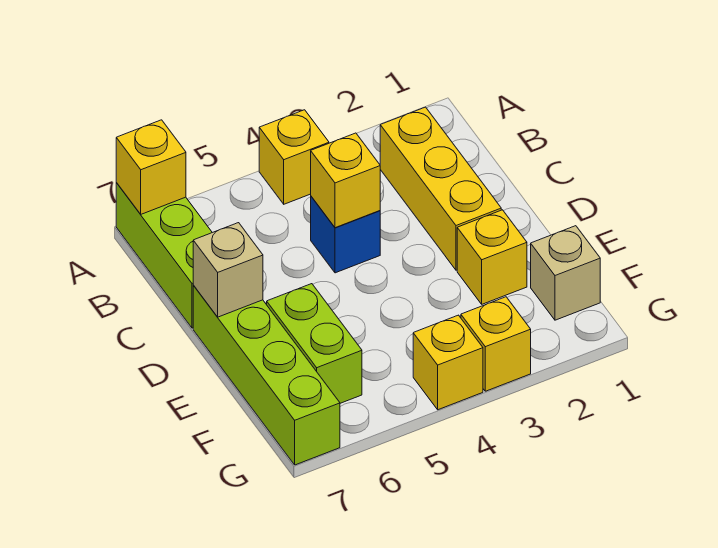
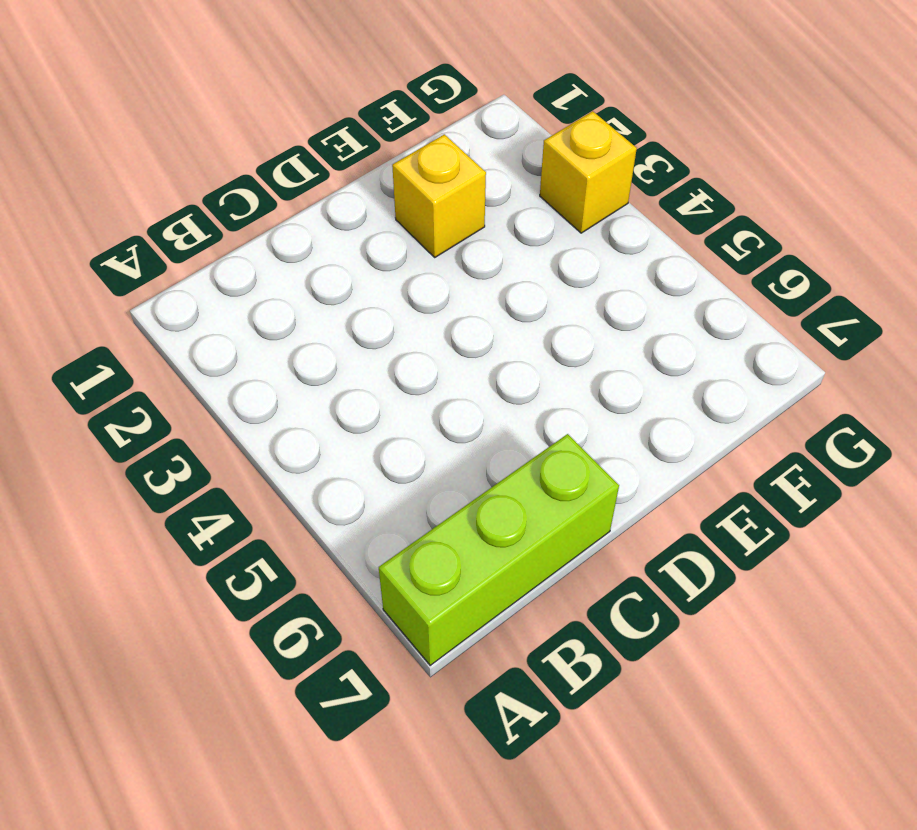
none -> yellow 1x1 brick [259,110,329,204]
none -> yellow 1x3 brick [380,107,501,270]
none -> blue 1x1 brick [311,197,380,273]

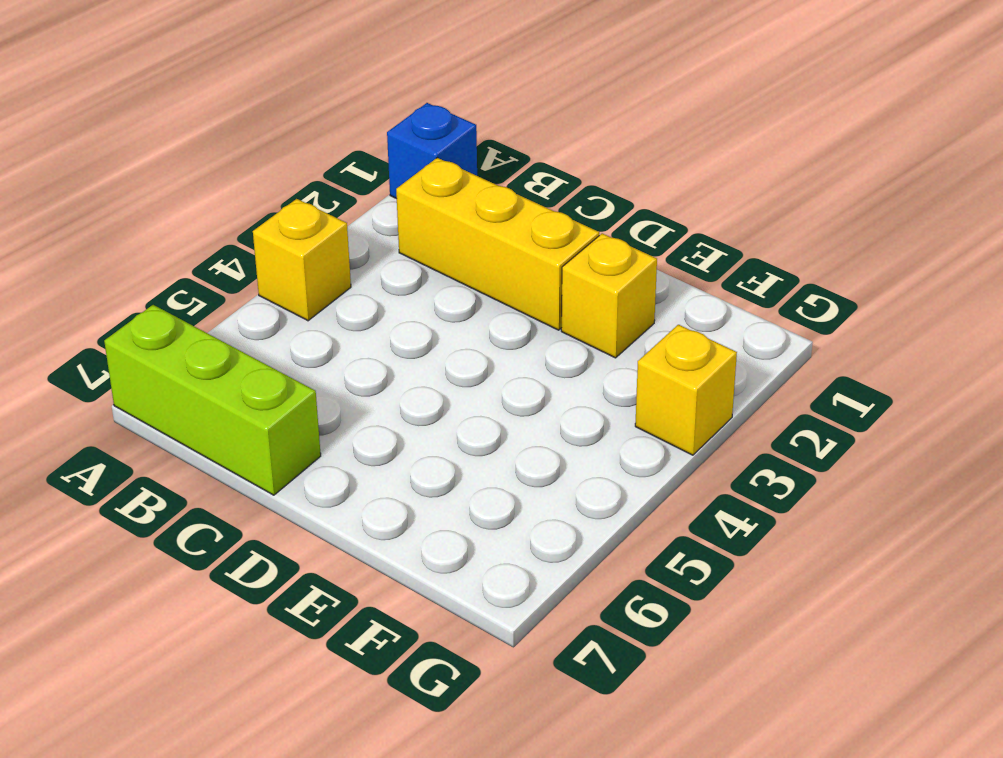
blue 1x1 brick [387,103,477,199] -> blue 1x1 brick moved to [311,197,380,273]
none -> lime 1x4 brick [193,285,340,465]
none -> lime 1x2 brick [267,284,362,403]
none -> tan 1x1 brick [531,226,600,320]

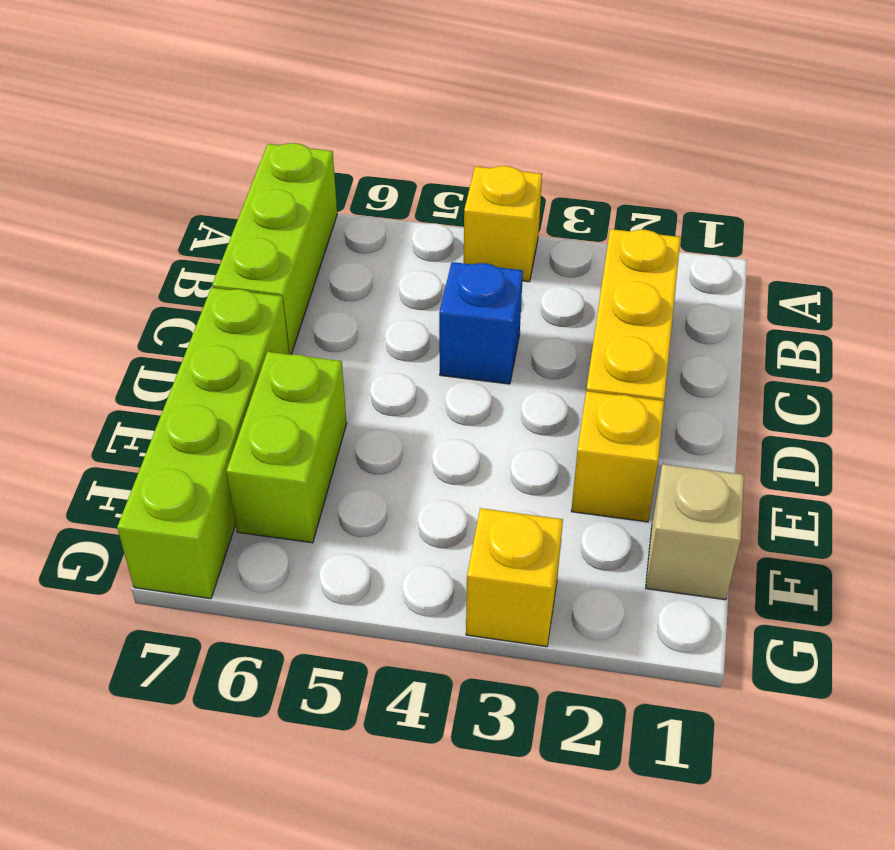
none -> yellow 1x1 brick [413,315,483,410]
none -> yellow 1x1 brick [116,120,186,214]
none -> yellow 1x1 brick [311,133,380,228]

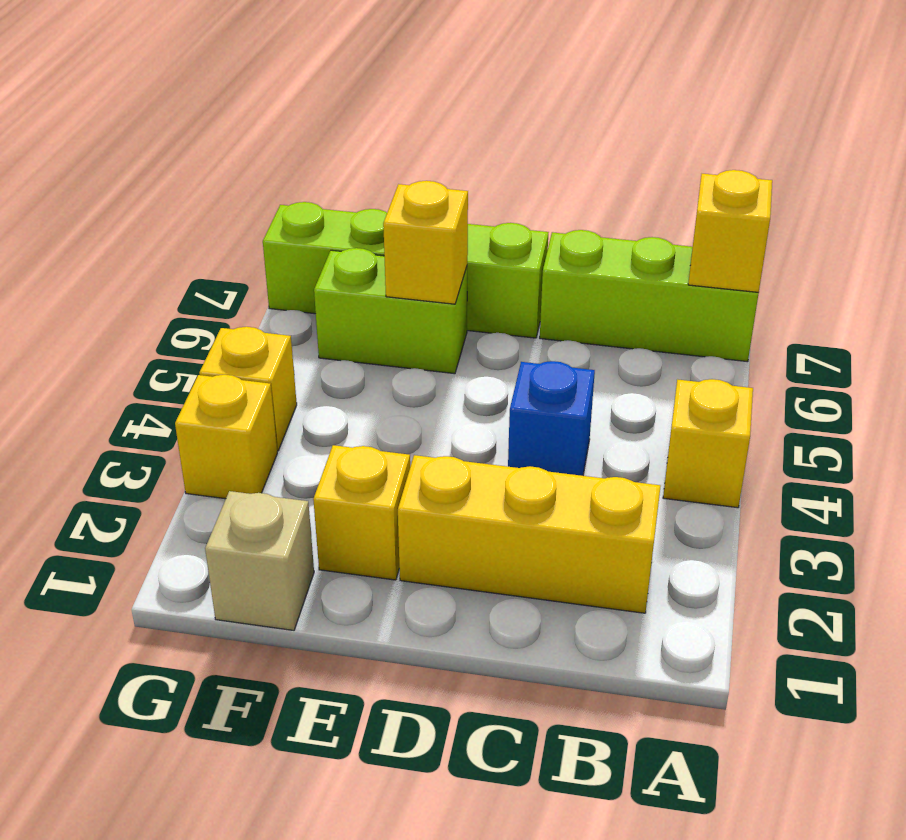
yellow 1x1 brick [383,181,468,304] -> yellow 1x1 brick moved to [311,133,380,228]
none -> tan 1x1 brick [193,223,263,317]

